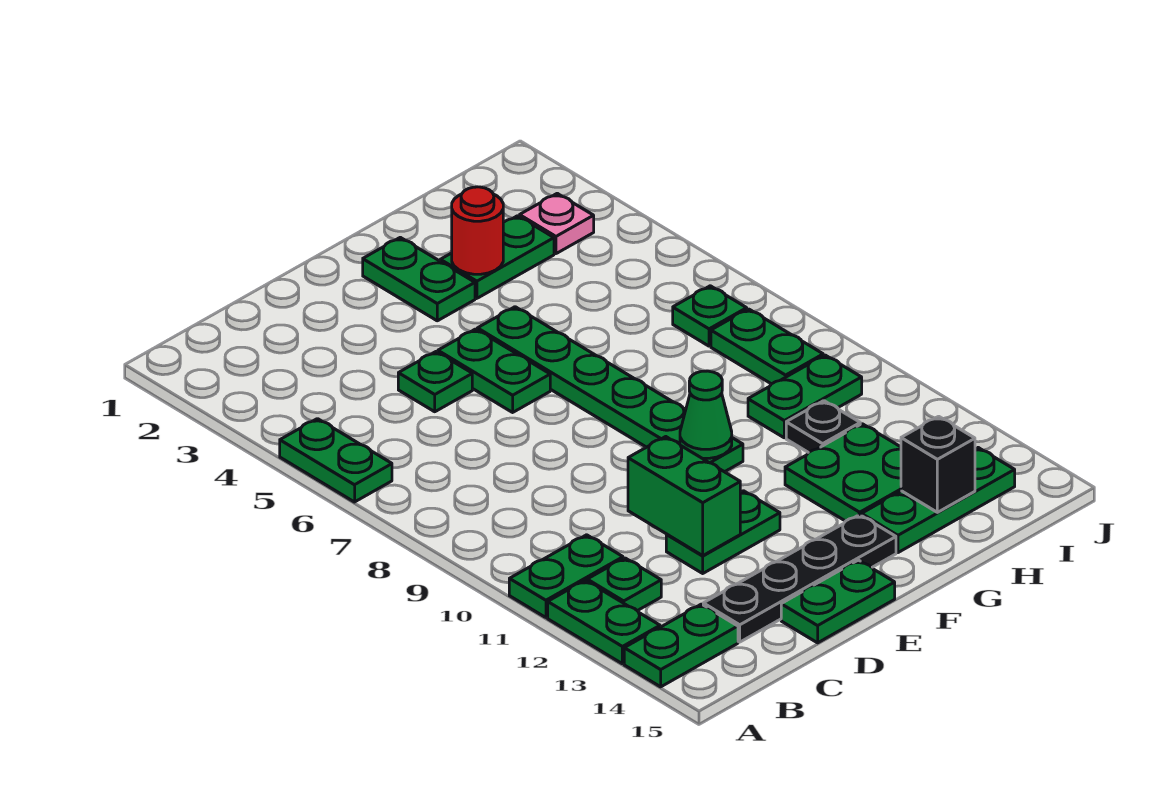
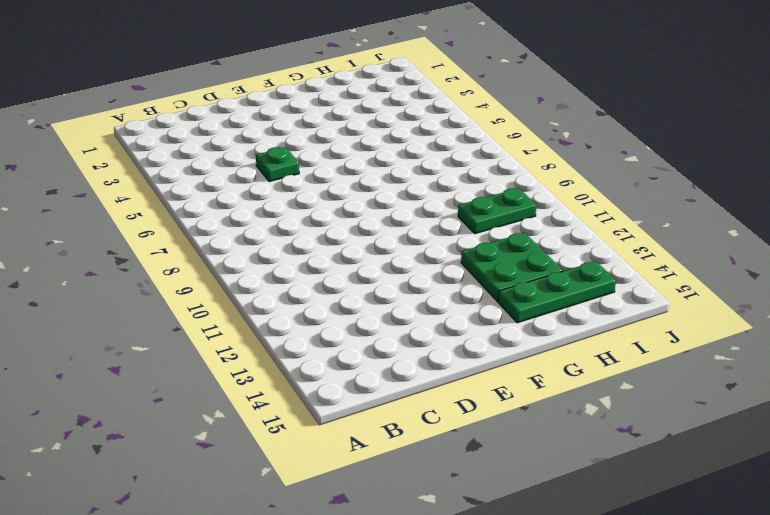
none -> green 1x2 plate [280,419,392,502]
none -> green 1x2 plate [509,535,623,617]
none -> green 1x2 plate [548,580,660,664]

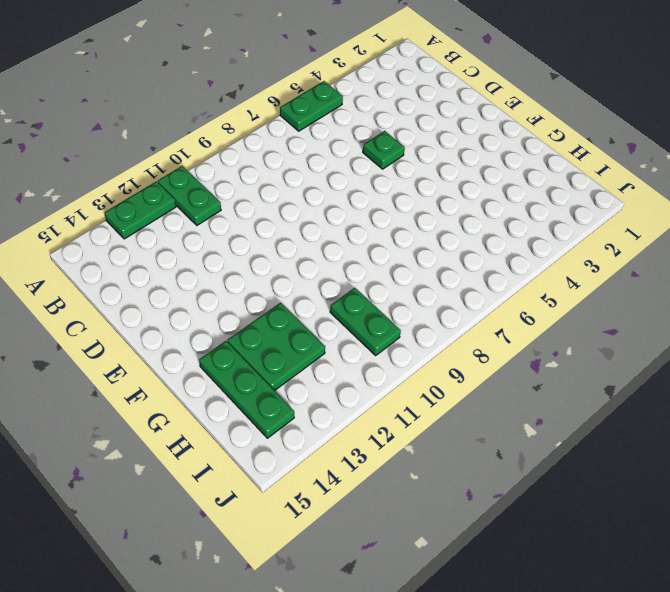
none -> green 1x2 plate [624,604,738,687]
none -> green 1x1 plate [587,558,661,611]
none -> black 1x4 plate [703,515,896,642]

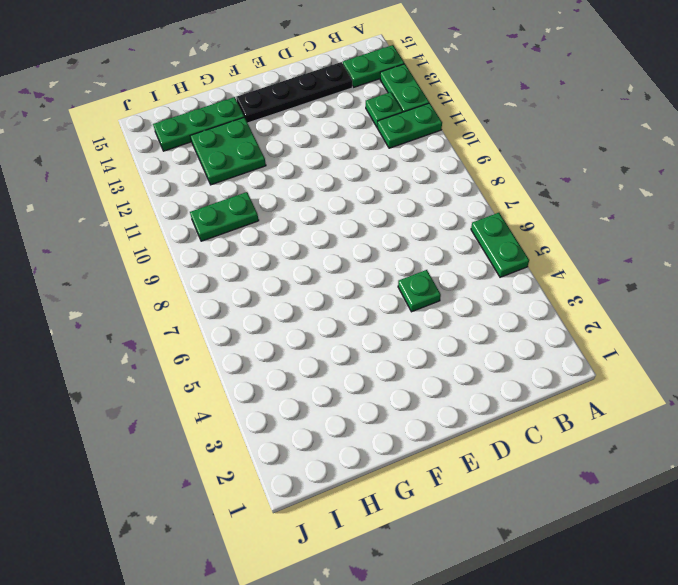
none -> green 1x2 plate [666,491,780,573]
none -> green 1x2 plate [781,560,895,643]
none -> green 1x2 plate [438,329,550,412]

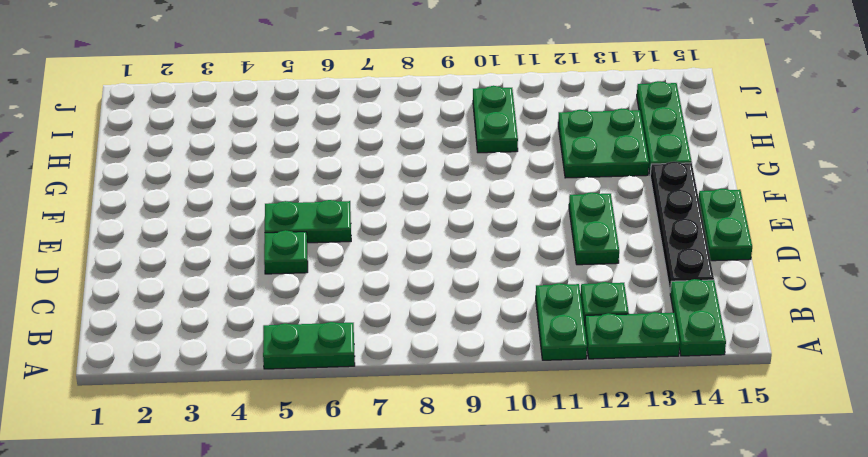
none -> green 1x2 plate [363,237,475,321]
none -> green 1x6 plate [477,307,743,472]
none -> green 1x2 plate [440,216,554,298]

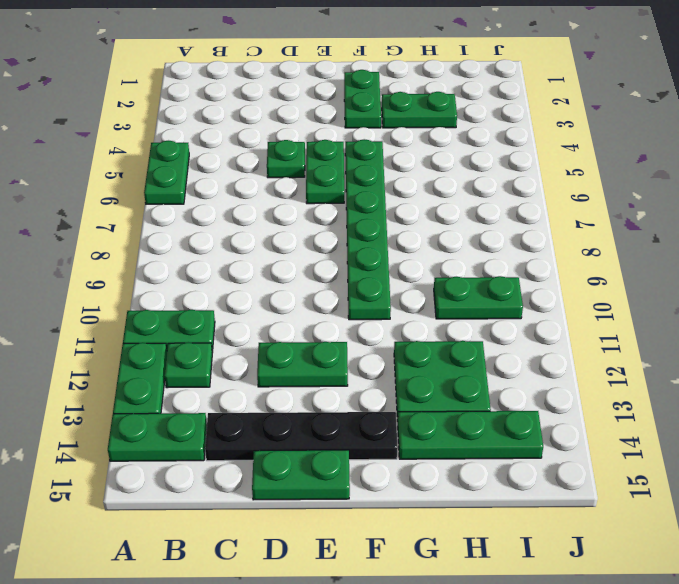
none -> black 1x1 plate [786,401,860,453]
none -> pink 1x1 plate [520,193,594,254]
none -> green 1x1 plate [673,286,747,346]

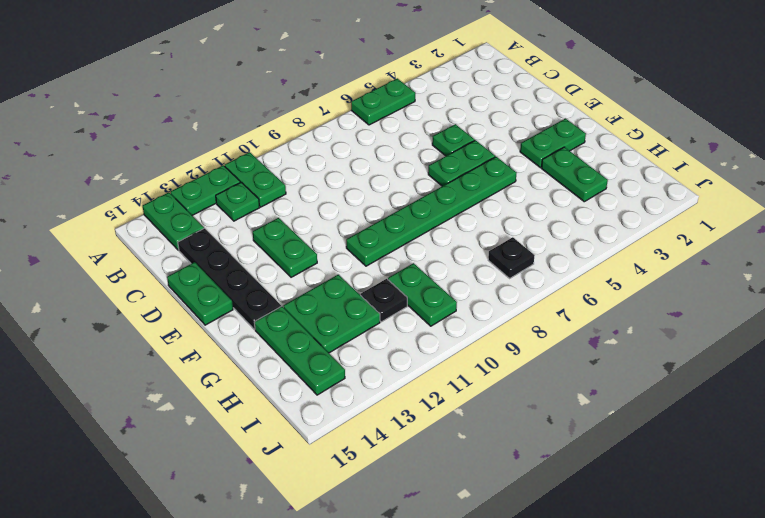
black 1x1 plate [488,237,535,278] -> green 1x1 plate [673,286,747,346]
none -> pink 1x1 plate [520,193,594,254]
none -> green 1x2 plate [711,309,823,384]
none -> green 1x2 brick [628,437,740,555]

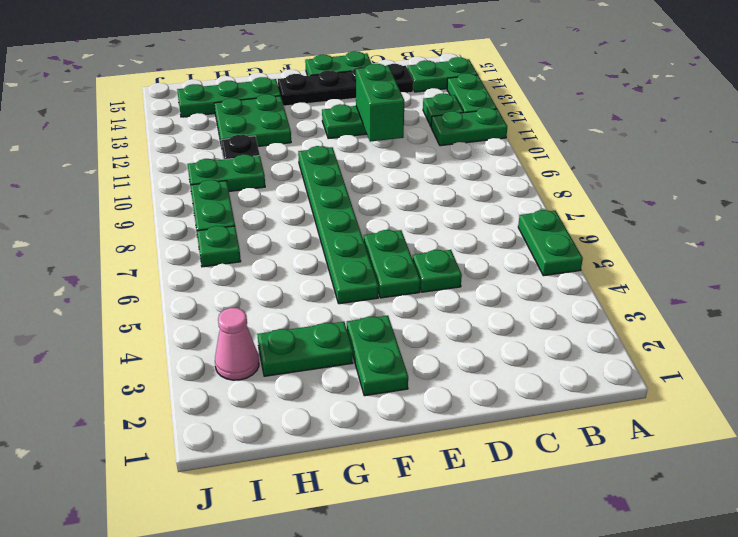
pink 1x1 cone [215,308,259,380] -> pink 1x1 plate [520,193,594,254]
none -> green 1x1 cone [680,371,732,458]
none -> red 1x1 round brick [452,187,503,274]
none -> black 1x1 brick [901,416,975,512]

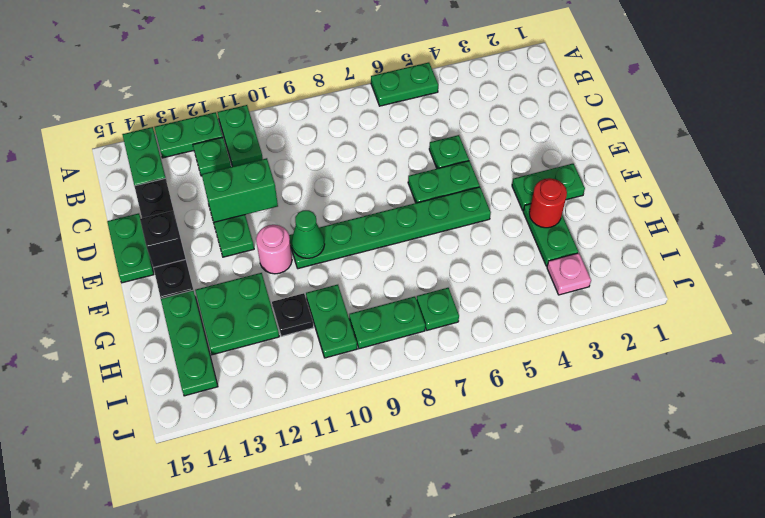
black 1x1 brick [140,211,186,268] -> black 1x1 brick moved to [901,416,975,512]
pink 1x1 round brick [256,225,292,274] -> none

